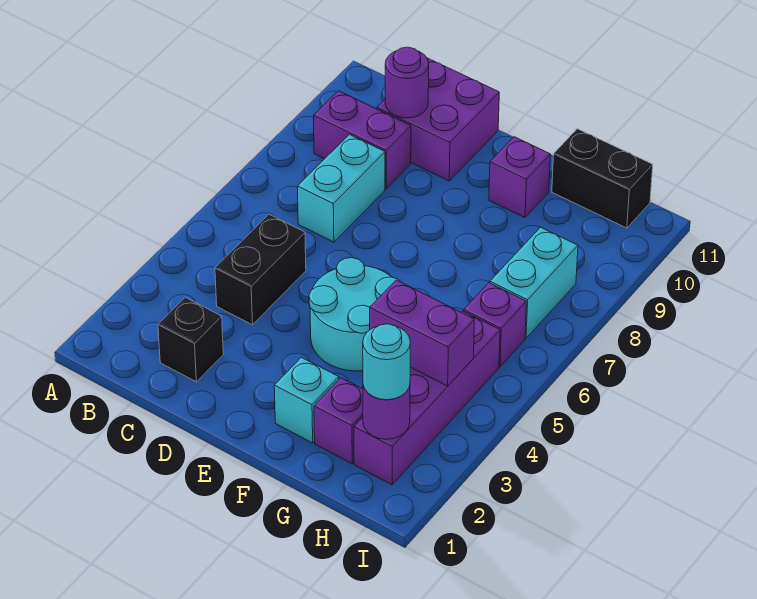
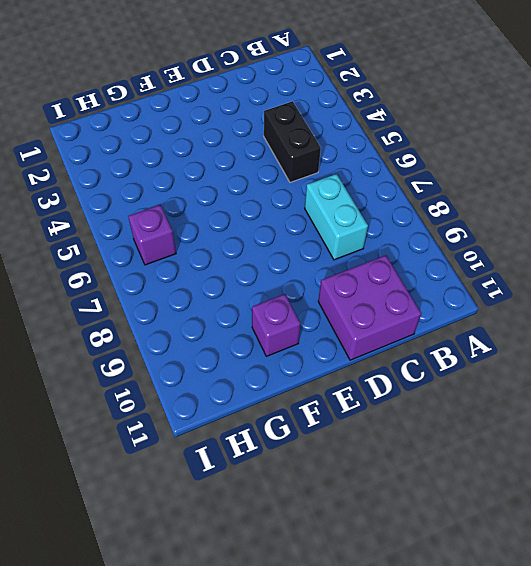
none -> purple 1x2 brick [314,91,411,189]
none -> black 1x1 brick [158,297,223,382]
none -> cyan 2x2 round brick [309,258,402,371]

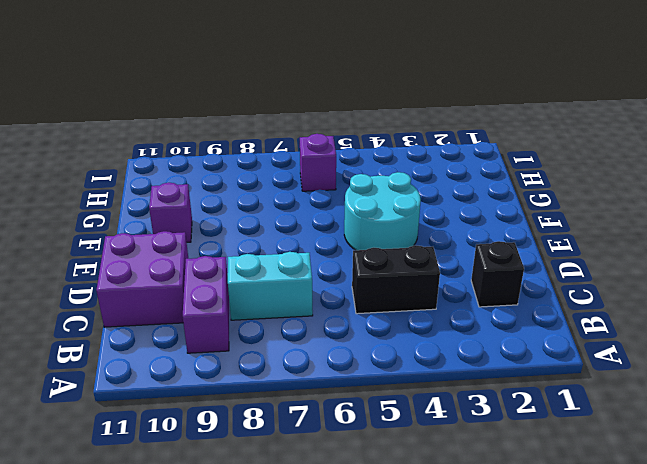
none -> cyan 1x1 brick [274,357,339,443]
none -> purple 1x1 brick [314,378,363,464]
none -> black 1x2 brick [552,129,653,228]

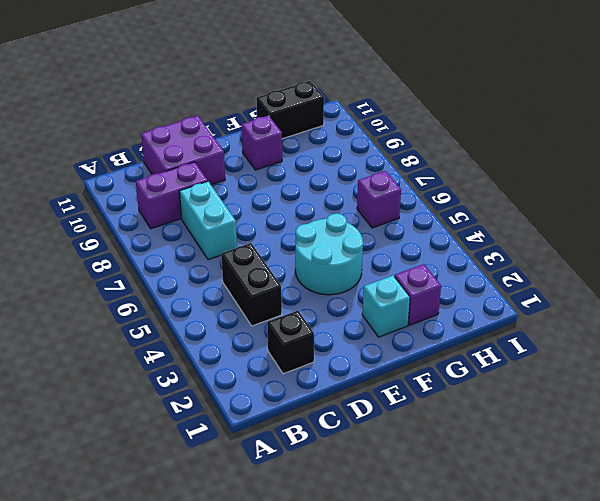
none -> purple 1x4 brick [354,311,500,485]
none -> cyan 1x2 brick [490,227,578,338]
none -> purple 1x1 round brick [385,47,429,118]

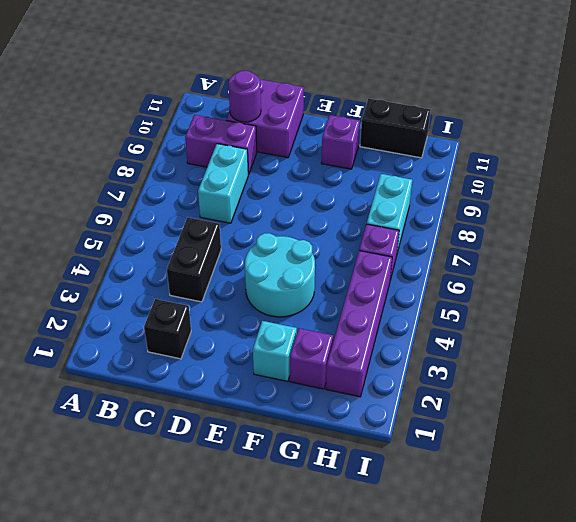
none -> purple 1x2 brick [370,280,474,386]
none -> purple 1x1 round brick [363,385,410,439]
none -> cyan 1x1 round brick [363,324,410,400]

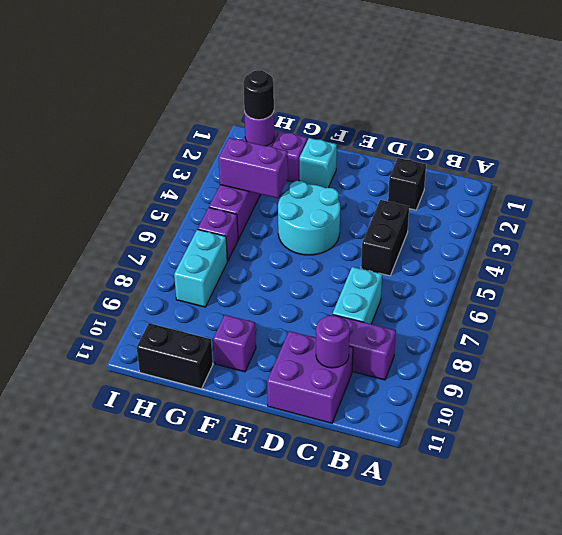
black 1x1 round brick [243,70,274,120] -> cyan 1x1 round brick [363,324,410,400]

